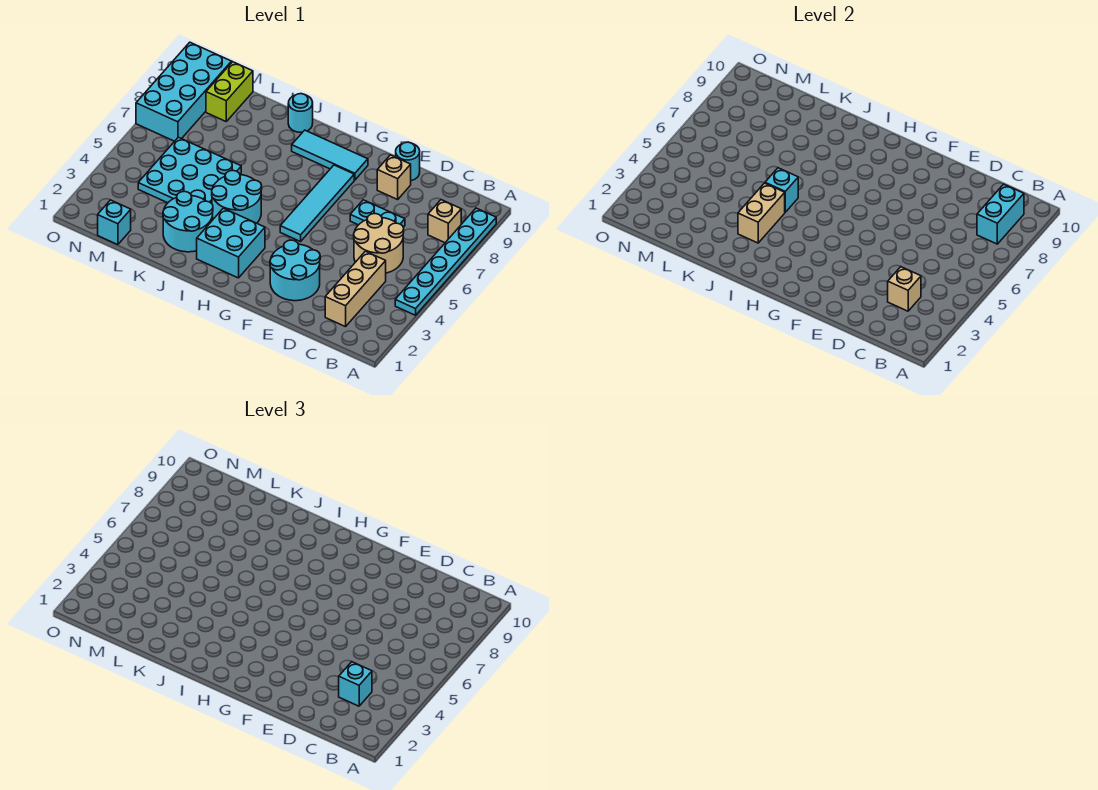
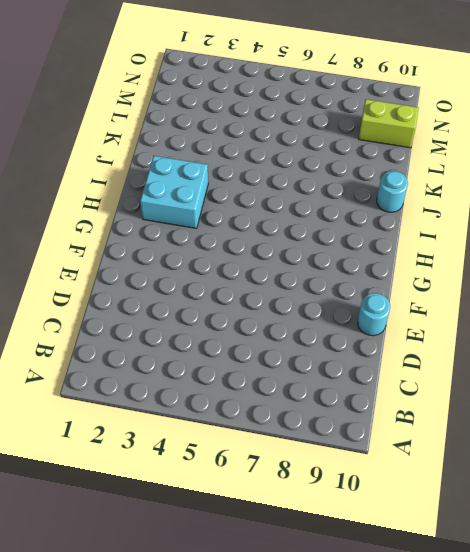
none -> cyan 1x6 plate [395,208,496,315]
none -> tan 1x1 brick [428,200,461,243]
none -> tan 1x3 brick [325,251,386,327]

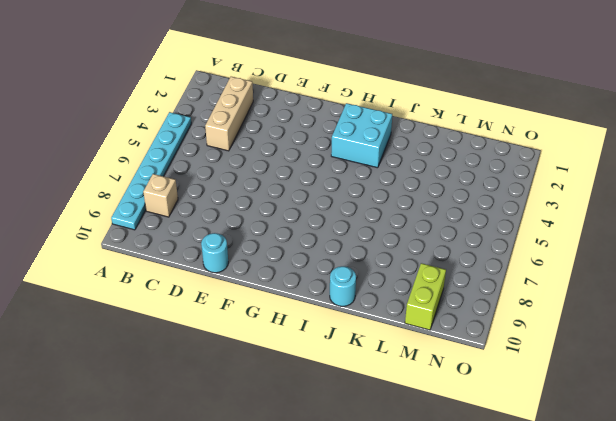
none -> tan 2x2 round brick [354,214,404,273]
none -> cyan 1x2 plate [350,200,405,227]
none -> cyan 2x2 round brick [270,240,320,301]

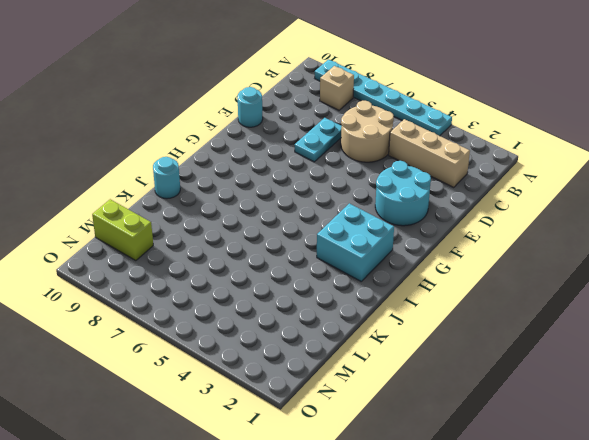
none -> tan 1x1 brick [377,155,411,199]
none -> cyan 1x4 tile [280,165,354,242]
none -> cyan 1x3 tile [292,130,368,180]

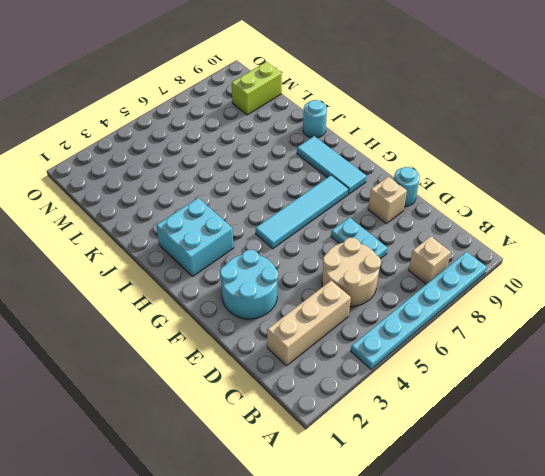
none -> cyan 2x2 round brick [212,171,262,223]
none -> cyan 2x2 round brick [163,191,213,252]
none -> cyan 3x3 plate [138,137,241,203]

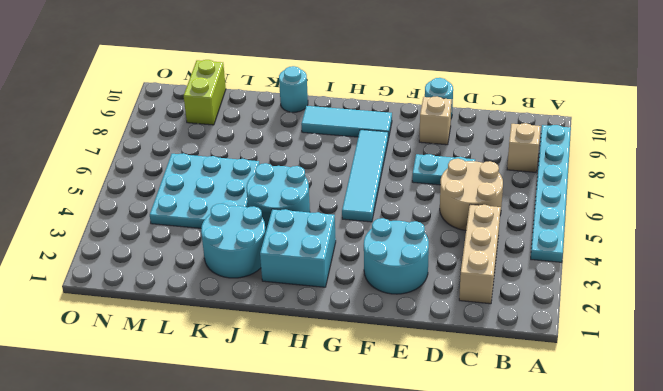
none -> cyan 1x1 brick [98,200,131,245]
none -> cyan 2x4 brick [136,42,232,141]
none -> cyan 1x2 brick [977,184,1024,244]

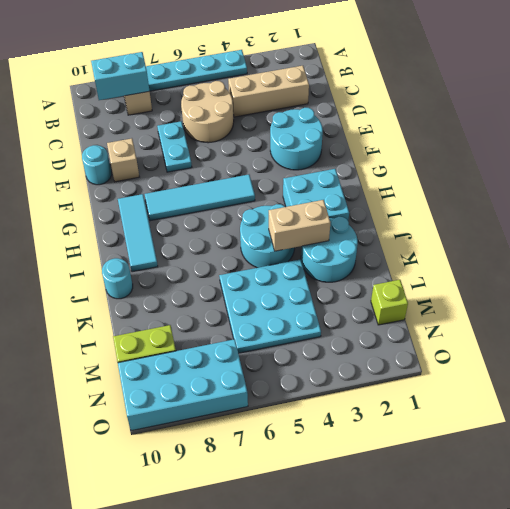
lime 1x1 brick [371,280,408,325] -> cyan 1x1 brick [98,200,131,245]
none -> tan 1x1 brick [888,267,921,311]
none -> cyan 1x1 brick [765,168,798,212]
none -> cyan 1x1 brick [339,662,372,706]

